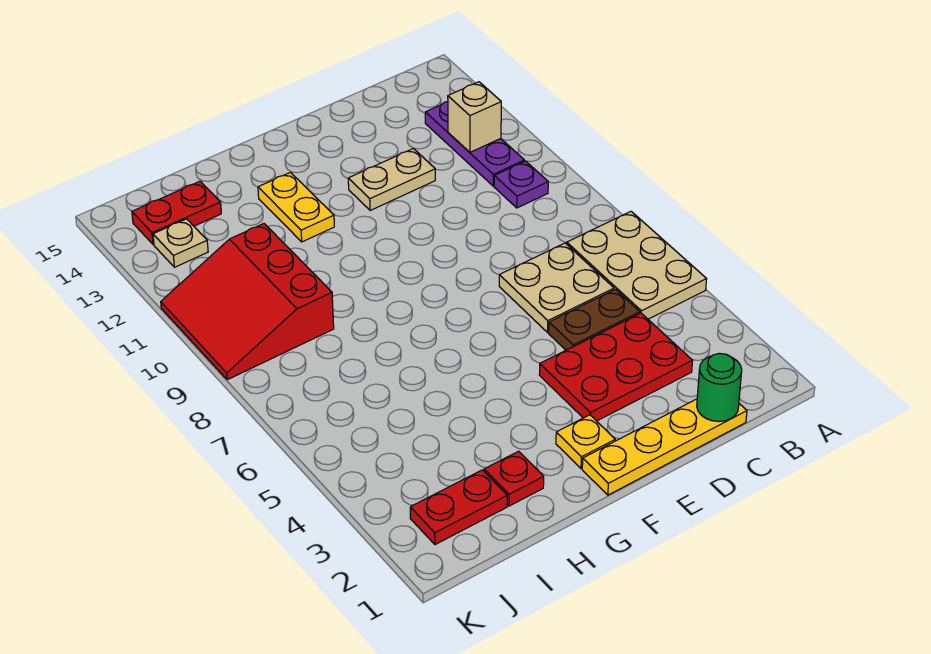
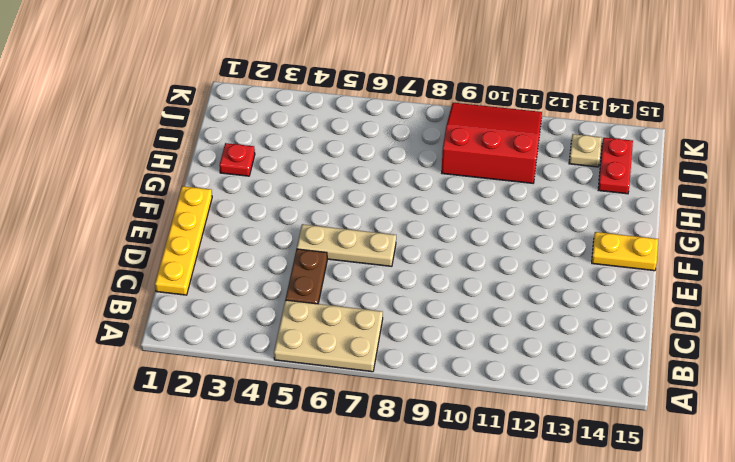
tan 1x3 plate [297,224,396,266] -> none
yellow 1x2 plate [592,232,658,271] -> yellow 1x2 plate moved to [258,172,334,242]
none -> purple 1x1 plate [494,161,548,208]
none -> purple 1x3 plate [425,101,524,186]
none -> red 2x3 plate [539,313,692,421]

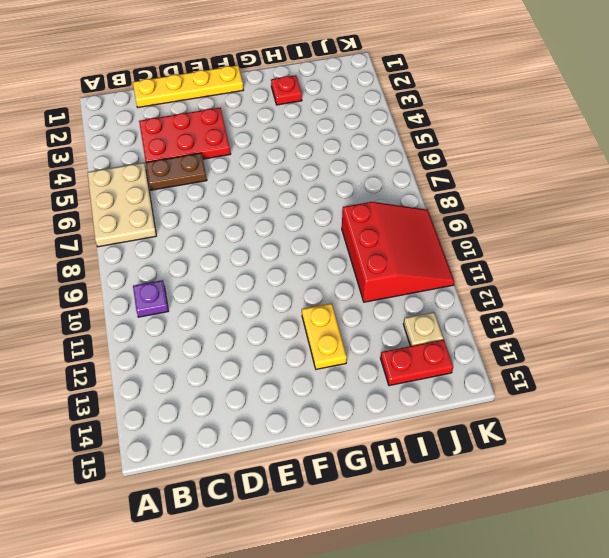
none -> purple 1x3 plate [425,101,524,186]
none -> tan 2x2 plate [499,243,614,332]
none -> tan 1x2 plate [348,148,435,211]

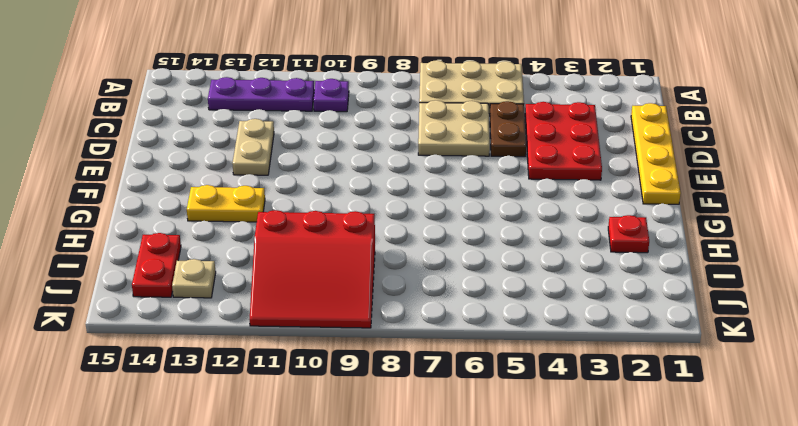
none -> yellow 1x1 plate [556,415,615,469]
none -> red 1x2 plate [410,470,507,545]
none -> tan 1x1 brick [448,82,501,152]

